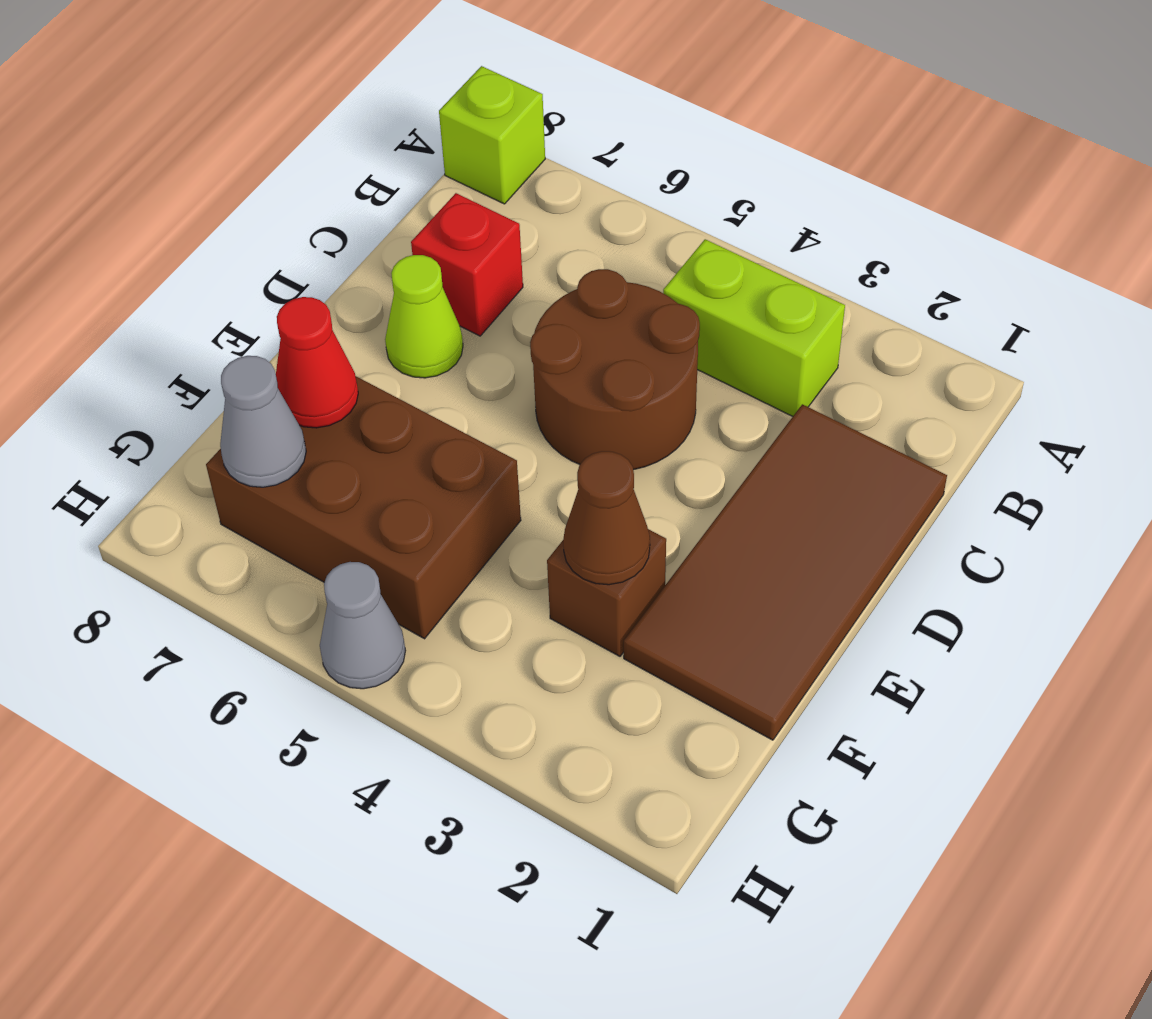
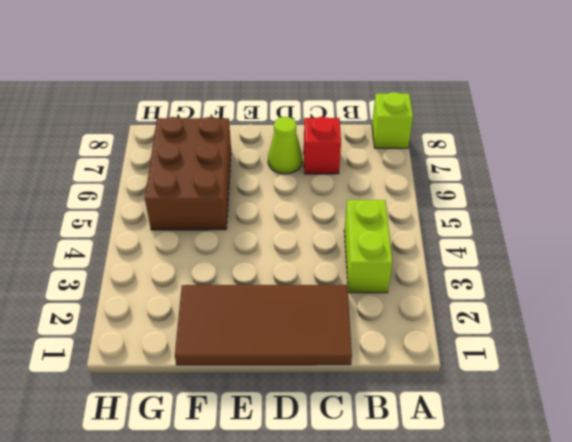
none -> brown 2x2 round brick [530,269,700,470]
none -> brown 1x1 brick [547,529,666,656]
none -> grey 1x1 cone [320,562,406,689]

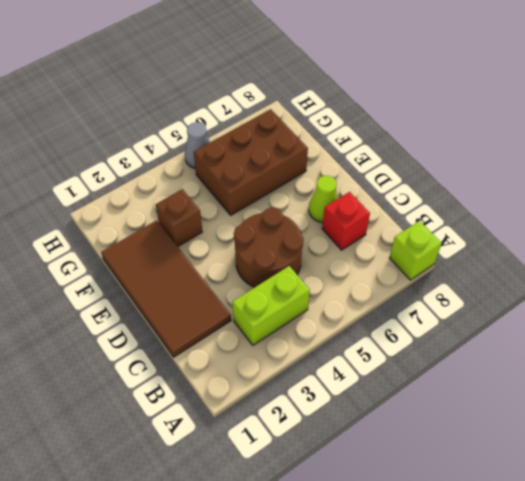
none -> brown 1x1 cone [563,451,650,585]
none -> red 1x1 cone [276,297,358,428]
none -> grey 1x1 cone [220,356,306,487]

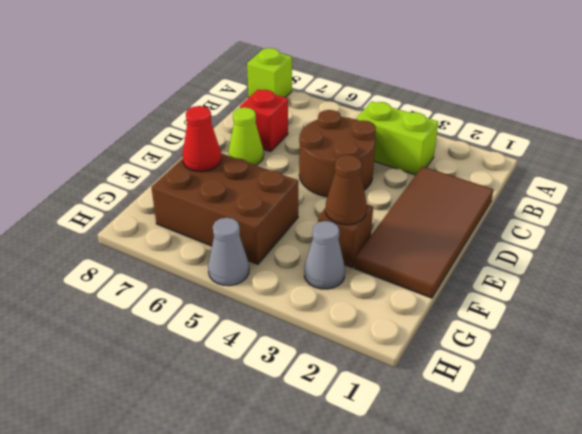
grey 1x1 cone [304,221,345,289] -> grey 1x1 cone moved to [220,356,306,487]

